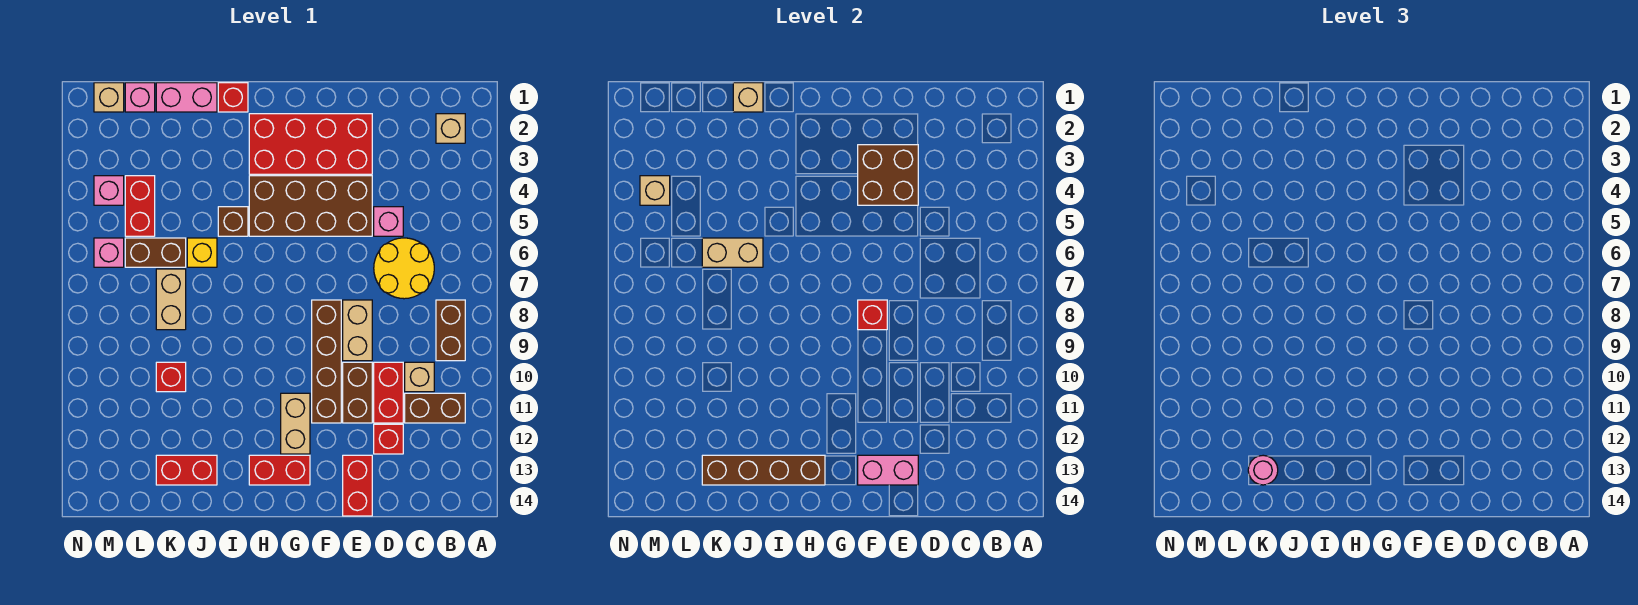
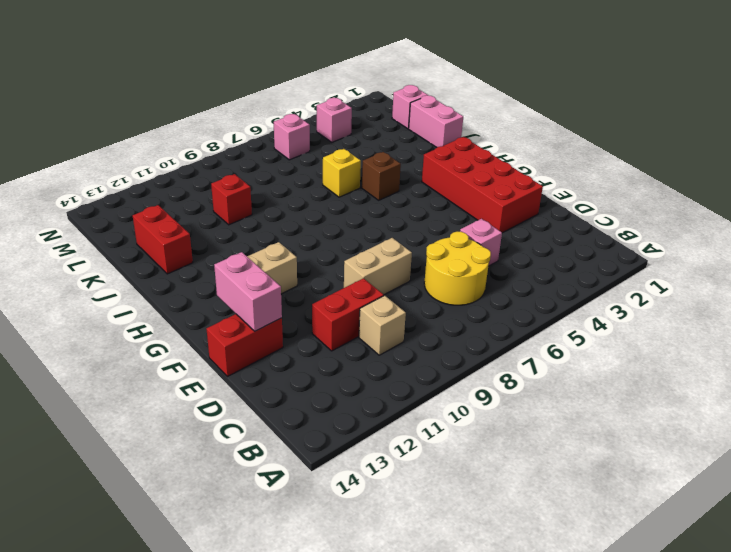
none -> tan 1x1 brick [436,114,465,143]
none -> brown 1x2 brick [436,300,465,361]
none -> brown 1x2 brick [405,393,465,423]
none -> red 1x1 brick [374,424,403,454]

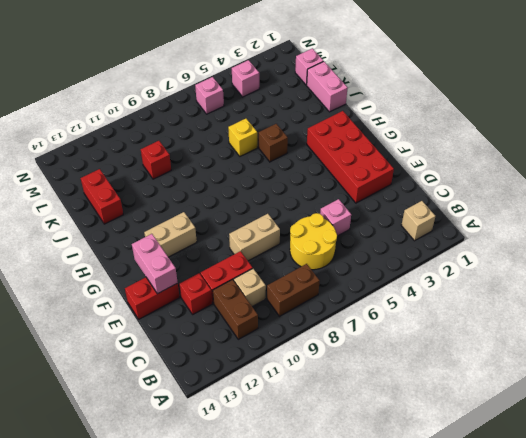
none -> brown 2x4 brick [249,176,372,236]
none -> brown 1x2 brick [343,362,372,423]
none -> brown 1x4 brick [312,300,341,423]
none -> red 1x2 brick [249,455,310,485]

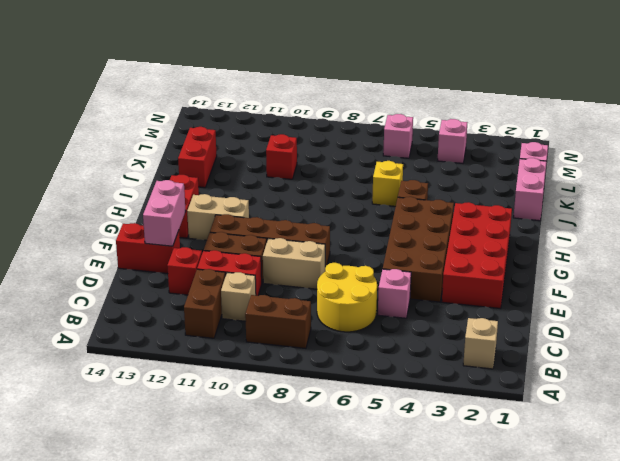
none -> red 1x1 brick [218,83,248,112]
none -> brown 1x2 brick [125,238,186,267]
none -> tan 1x2 brick [156,269,186,330]
none -> red 1x2 brick [125,176,155,236]

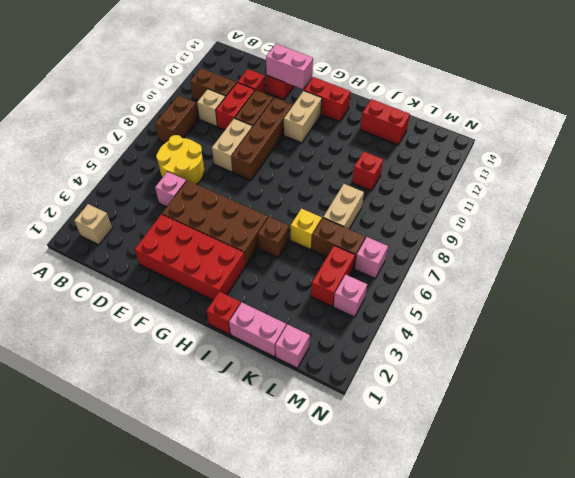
none -> tan 1x1 brick [94,83,124,112]
none -> brown 2x2 brick [858,145,918,205]
none -> red 1x1 brick [858,300,887,330]
none -> brown 1x4 brick [702,455,825,485]

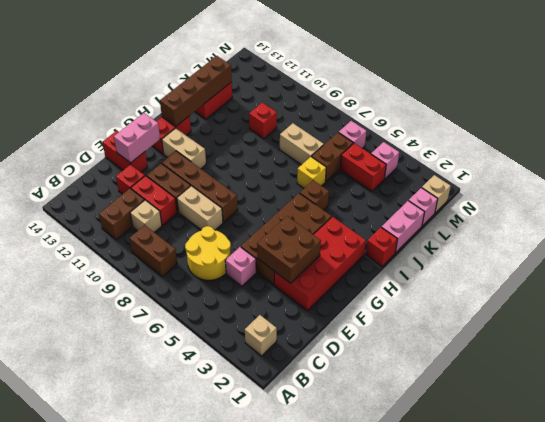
none -> red 1x1 brick [858,300,887,330]
none -> tan 1x1 brick [733,83,763,112]
none -> tan 1x2 brick [702,238,763,267]
none -> tan 1x1 brick [640,176,670,205]

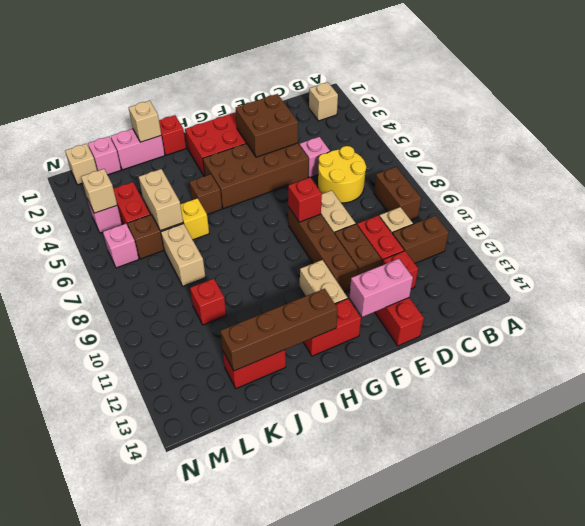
tan 1x2 brick [139,169,183,231] -> tan 1x2 brick turned to [702,238,763,267]
none -> pink 1x1 round brick [1248,455,1278,485]

